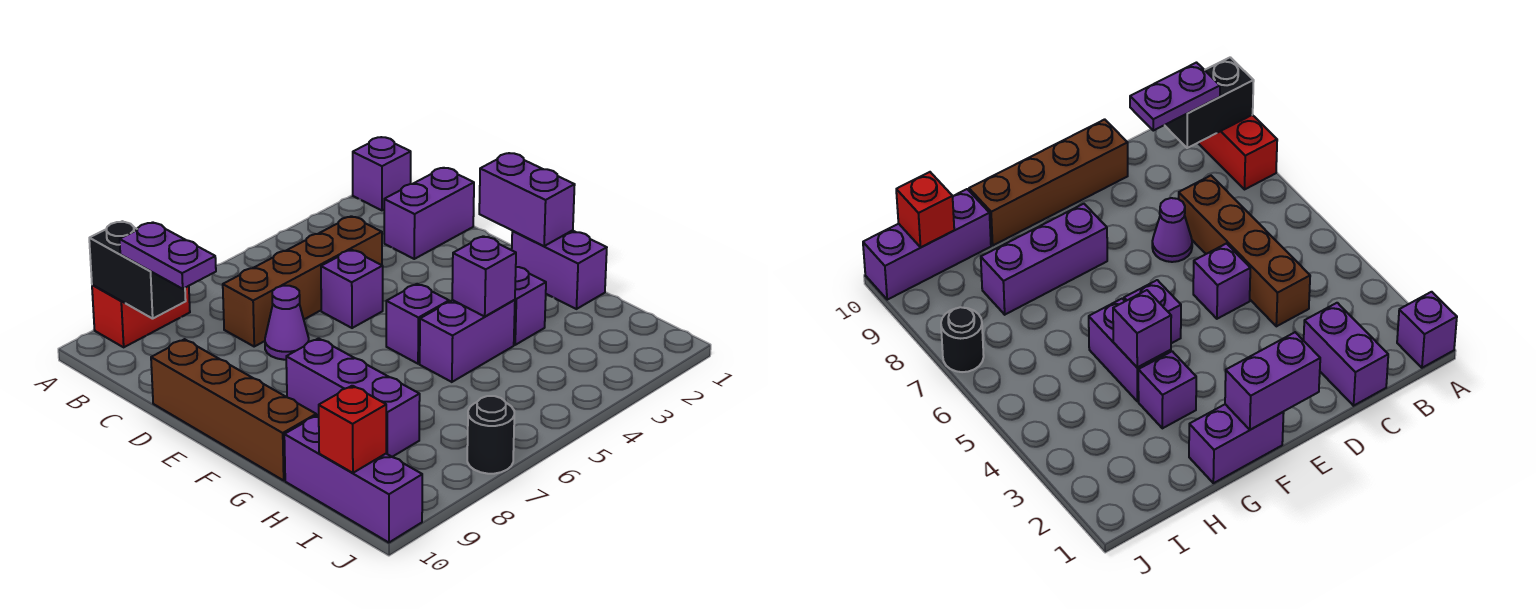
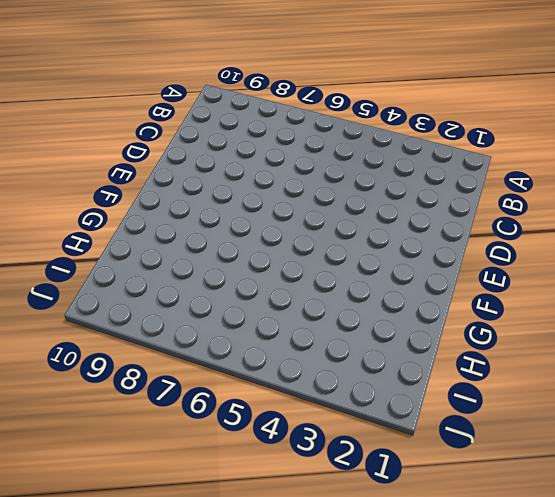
none -> purple 1x1 brick [353,137,411,210]
none -> red 1x2 brick [92,285,190,347]
none -> purple 1x2 brick [384,168,474,259]

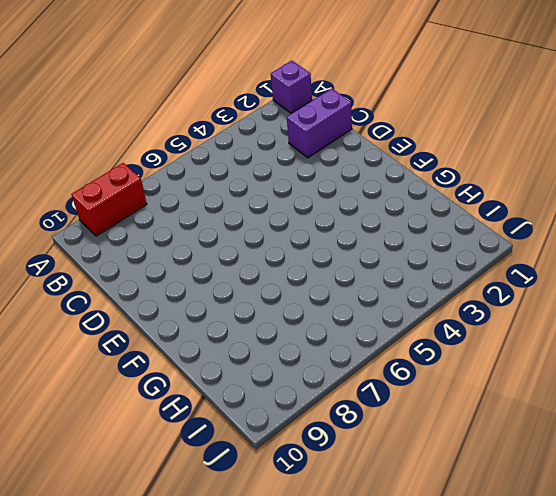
none -> brown 1x4 brick [223,216,382,346]
none -> purple 1x1 brick [321,250,383,328]
none -> purple 1x1 cone [265,286,309,360]

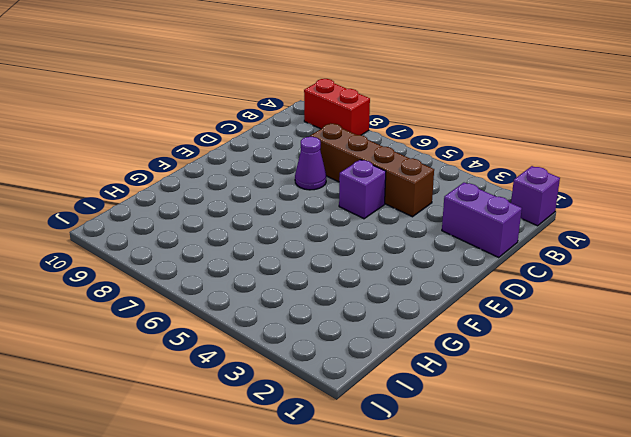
none -> brown 1x4 brick [151,339,316,480]
none -> purple 1x2 brick [512,230,607,309]
none -> purple 1x1 brick [386,284,449,364]

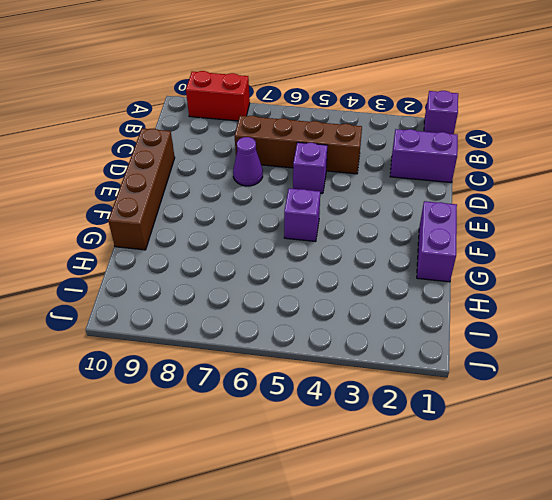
none -> purple 1x3 brick [286,338,420,457]
none -> purple 1x1 brick [514,267,546,345]
none -> purple 1x2 brick [420,300,515,382]

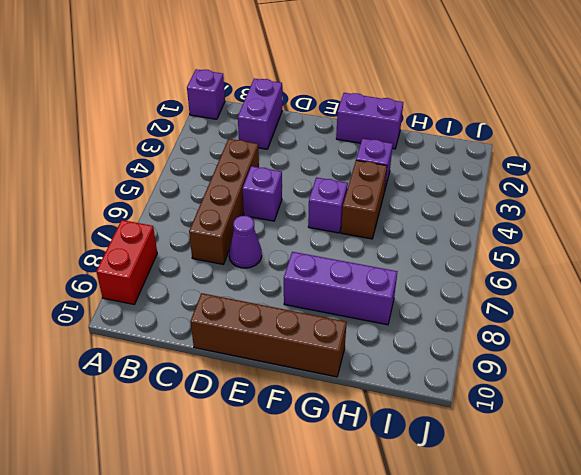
brown 1x2 brick [341,160,387,239] -> purple 1x2 brick [420,300,515,382]
none -> purple 1x3 brick [284,415,422,543]
none -> black 1x1 round brick [467,396,514,474]
none -> black 1x2 brick [89,221,186,319]

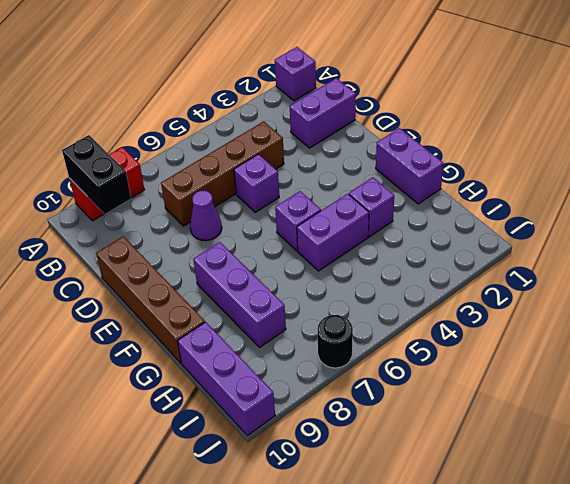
none -> purple 1x2 brick [479,153,575,246]
none -> purple 1x1 brick [452,236,516,316]
none -> red 1x1 brick [319,386,386,473]

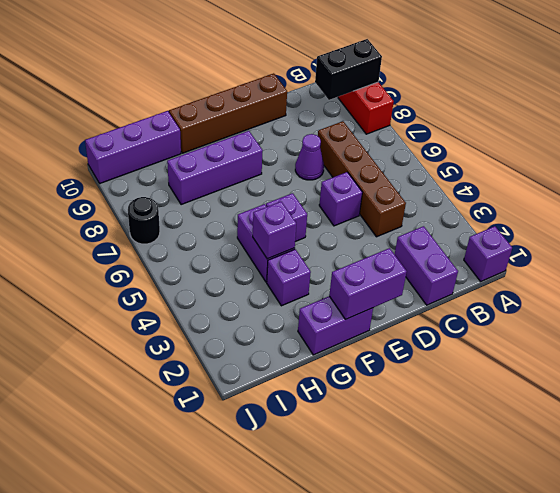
none -> red 1x1 brick [319,386,386,473]
none -> purple 1x2 plate [120,222,216,289]

